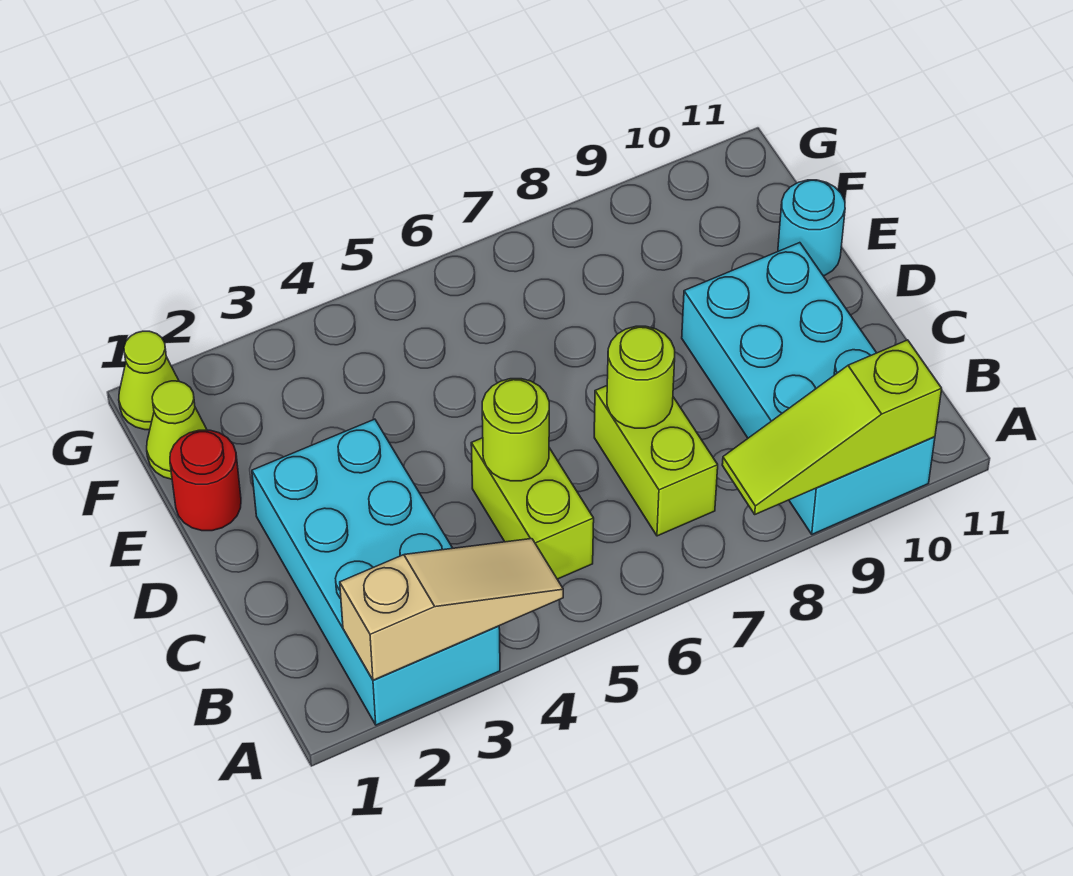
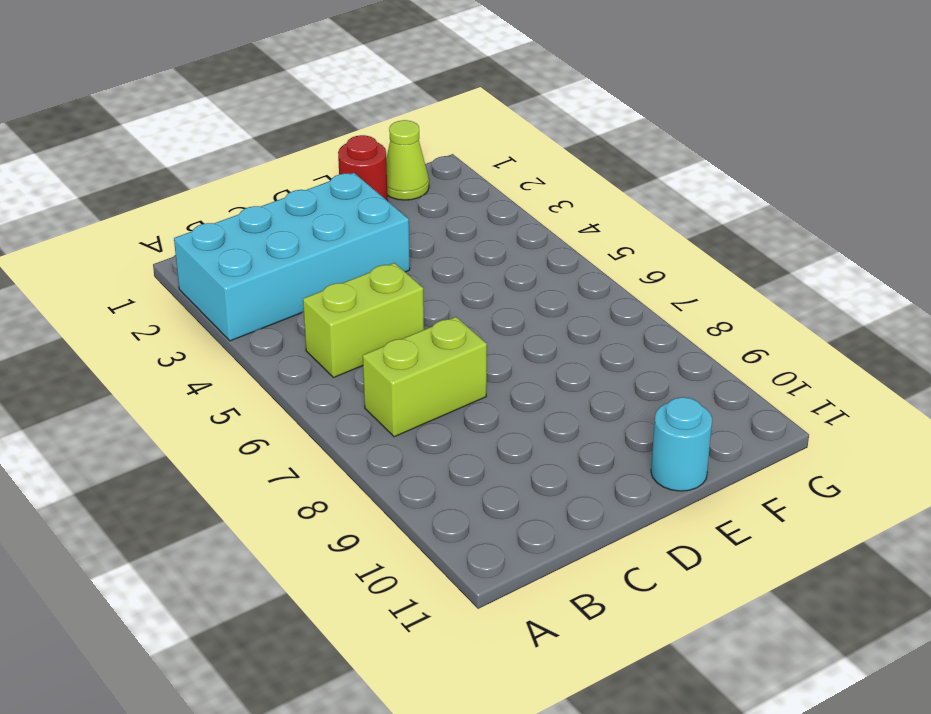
none -> cyan 2x4 brick [682,243,935,534]
none -> lime 1x1 cone [119,331,179,430]
none -> tan 1x3 slope [340,539,563,680]

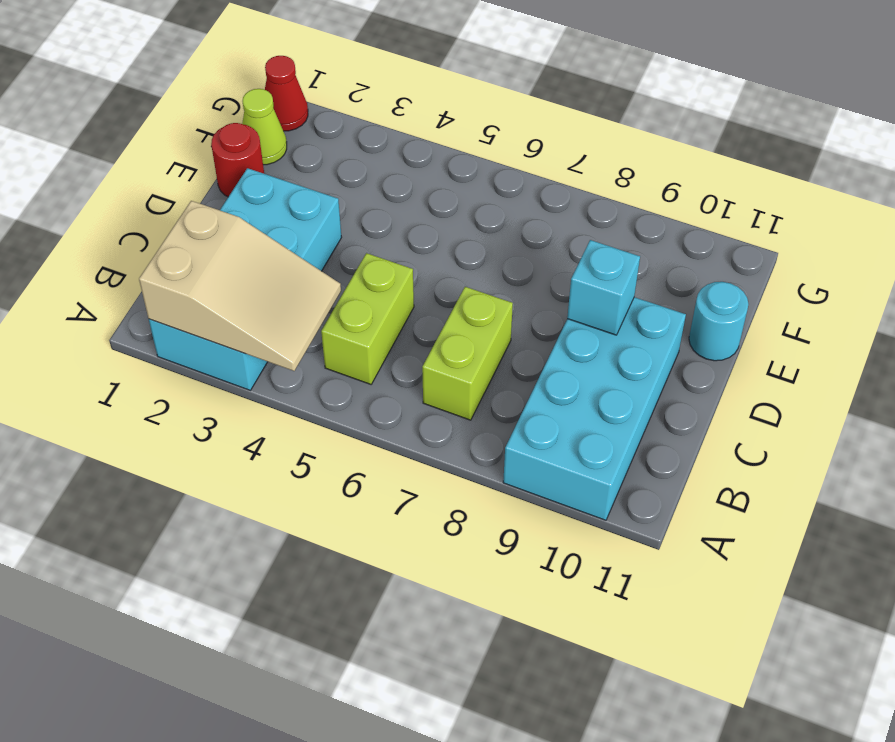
tan 2x3 slope [139,201,341,371] -> tan 1x3 slope [340,539,563,680]
cyan 1x1 brick [567,240,640,335] -> none
red 1x1 cone [265,56,308,131] -> lime 1x1 cone [119,331,179,430]
none -> lime 1x3 slope [722,340,942,514]
none -> lime 1x1 round brick [482,379,549,481]
none -> lime 1x1 round brick [607,326,675,428]

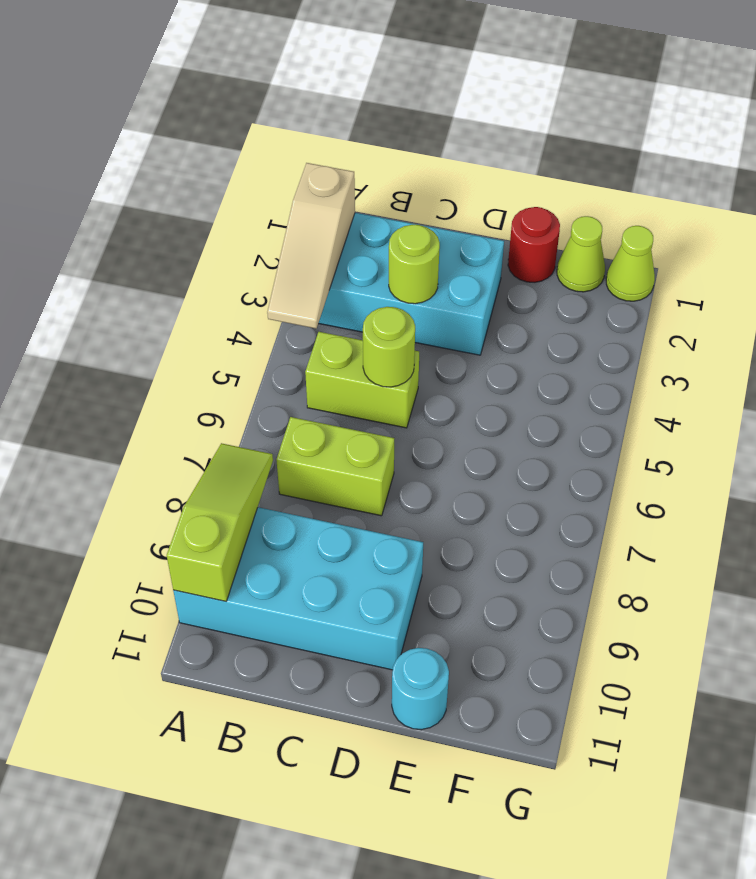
lime 1x1 round brick [389,224,440,304] -> lime 1x1 round brick moved to [607,326,675,428]

